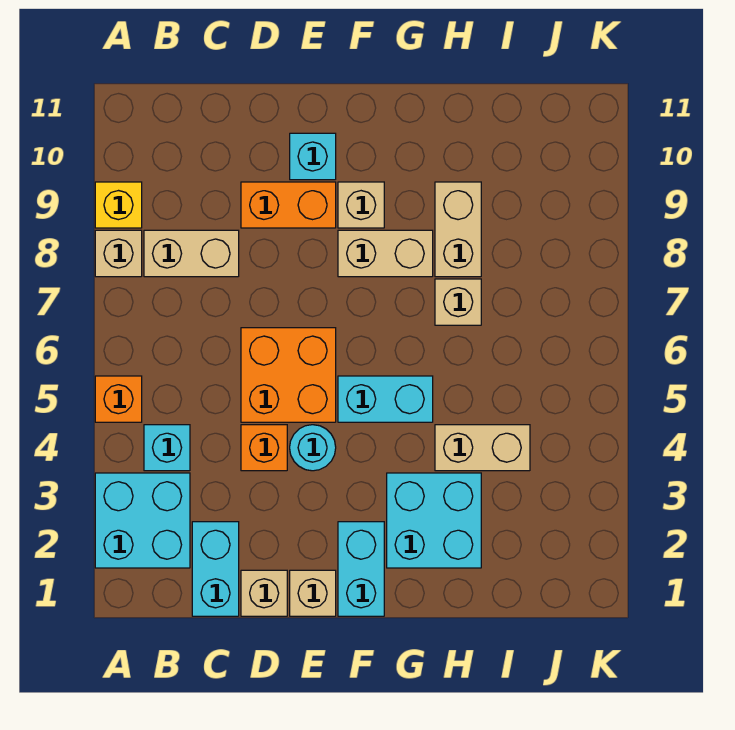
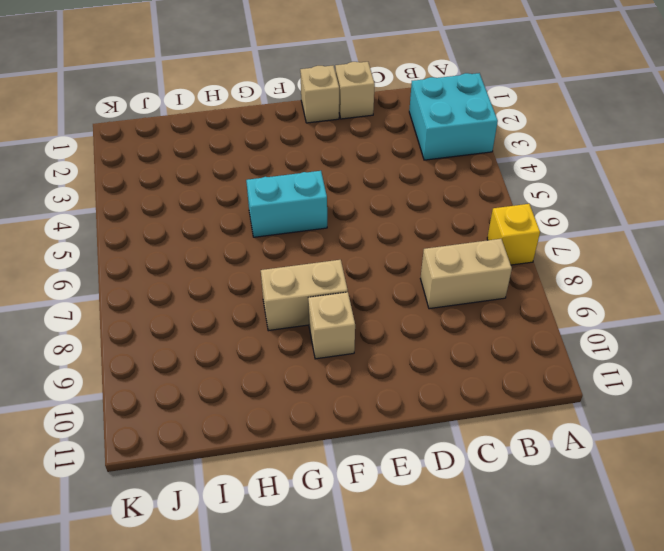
yellow 1x1 brick [487,204,540,265] -> yellow 1x1 brick moved to [95,182,142,228]
none -> orange 1x1 brick [95,376,142,422]
none -> tan 1x1 brick [95,230,142,277]
none -> cyan 1x1 brick [144,425,190,471]

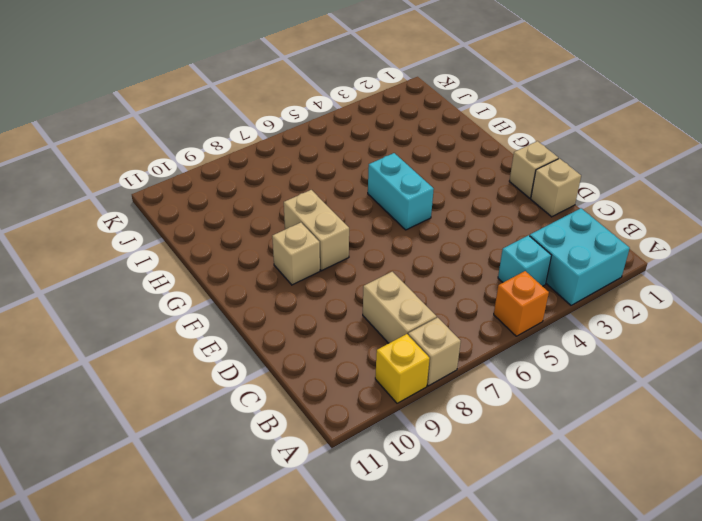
none -> cyan 1x2 brick [192,522,239,616]
none -> orange 1x1 brick [241,425,287,471]
none -> orange 2x2 brick [241,328,336,422]

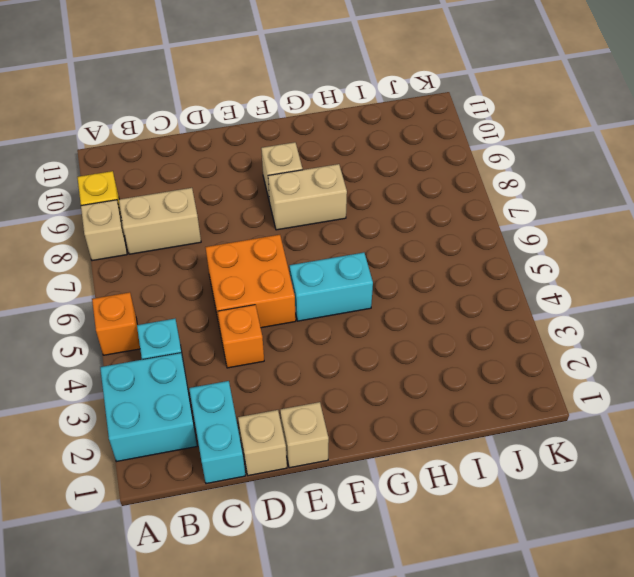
none -> orange 1x2 brick [241,182,336,228]
none -> cyan 1x1 round brick [290,425,336,471]
none -> cyan 1x1 brick [290,133,336,180]

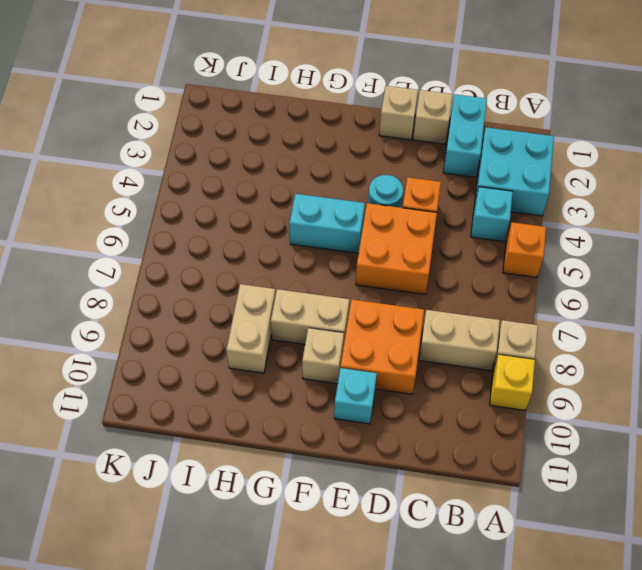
orange 2x2 brick [340,299,424,394] -> orange 1x2 brick [241,182,336,228]
none -> cyan 1x2 brick [338,522,384,616]
none -> cyan 2x2 brick [387,473,481,568]
none -> tan 1x2 brick [435,425,530,471]

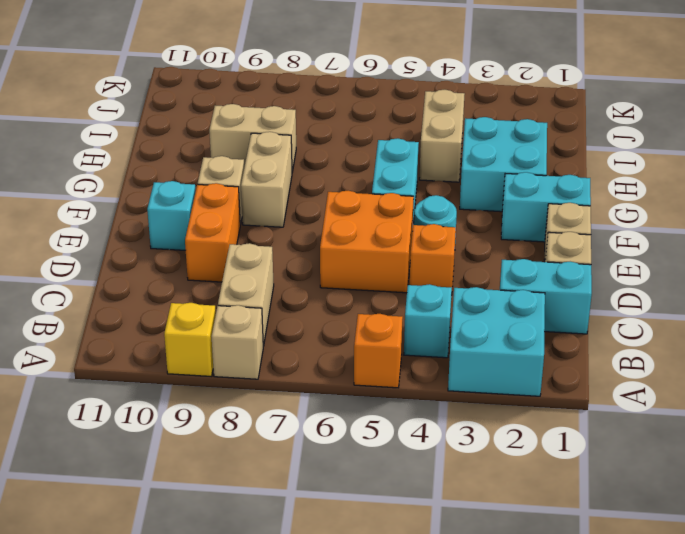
none -> tan 1x1 brick [435,279,481,325]

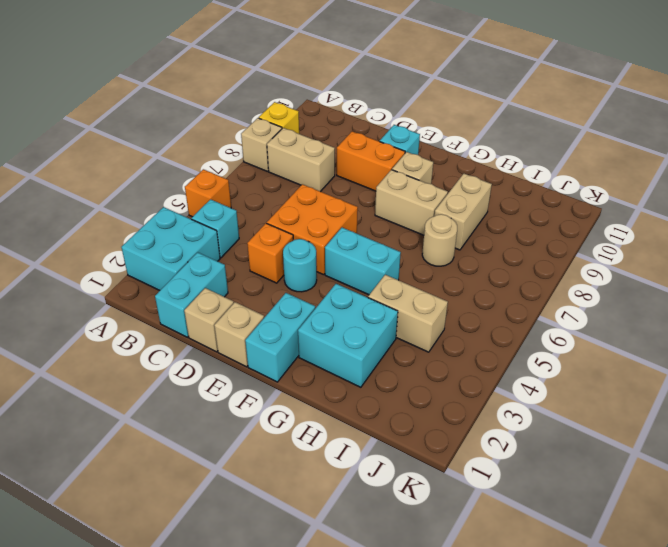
tan 1x1 round brick [422,214,457,266] -> tan 1x1 brick [435,279,481,325]

